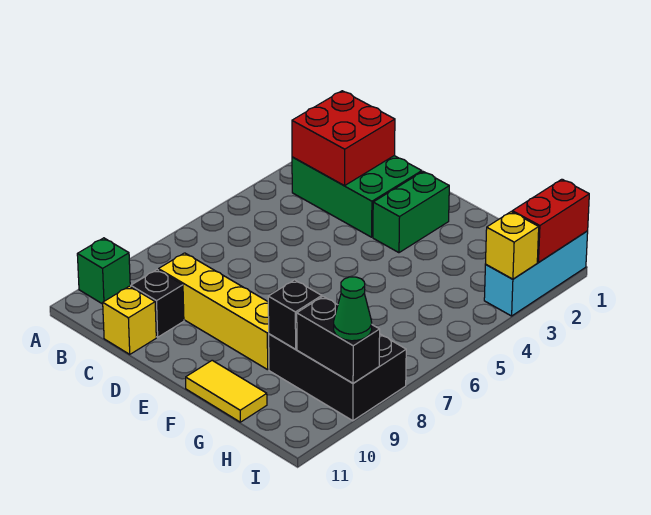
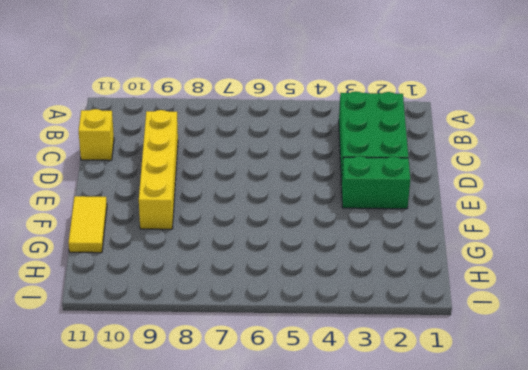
none -> green 1x1 brick [77,238,130,304]
none -> black 1x1 brick [130,270,184,337]
none -> black 2x3 brick [269,334,406,421]

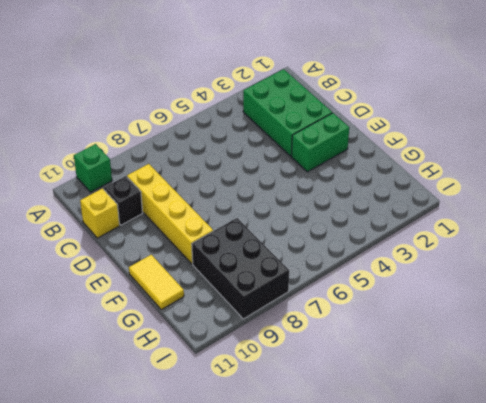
none -> cyan 1x3 brick [484,231,588,316]
none -> red 2x2 brick [292,91,395,186]
none -> black 1x1 brick [268,280,322,349]

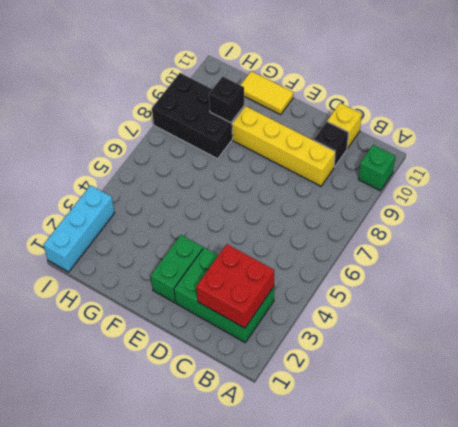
none -> black 1x2 brick [297,297,380,383]
none -> red 1x2 brick [512,179,589,262]
none -> yellow 1x1 brick [486,212,539,279]

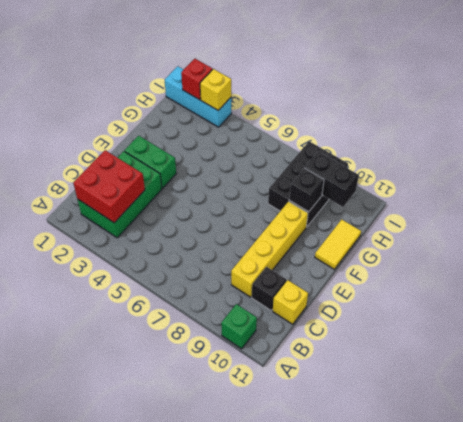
black 1x2 brick [305,152,359,207] -> black 1x2 brick turned to [297,297,380,383]
red 1x1 brick [181,59,213,100] -> red 1x2 brick [512,179,589,262]
none -> green 1x1 cone [334,277,372,341]

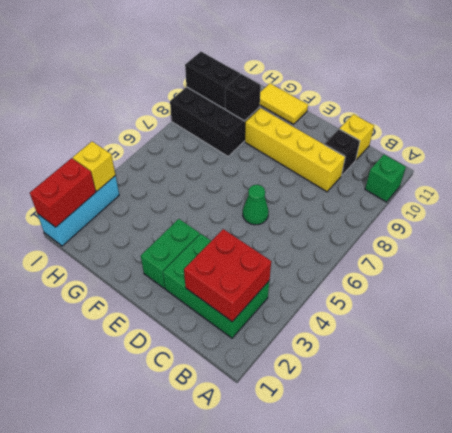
green 1x1 cone [243,185,269,225] -> green 1x1 cone moved to [334,277,372,341]

